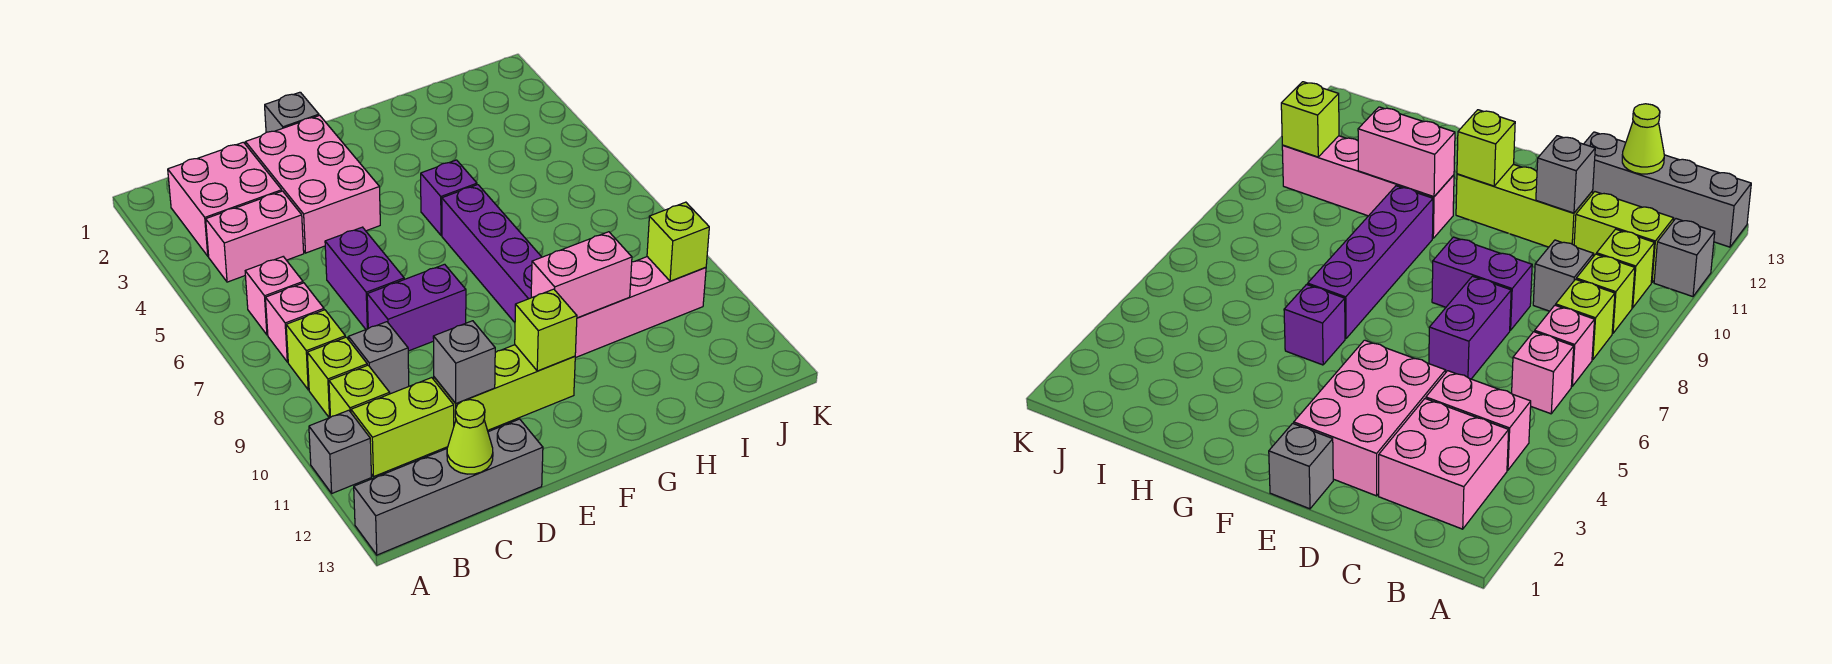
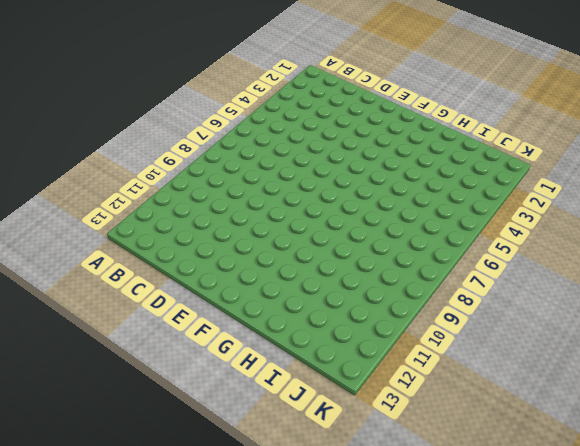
none -> grey 1x1 brick [309,410,371,493]
none -> grey 1x4 brick [354,419,543,555]
none -> pink 2x2 brick [168,142,282,256]

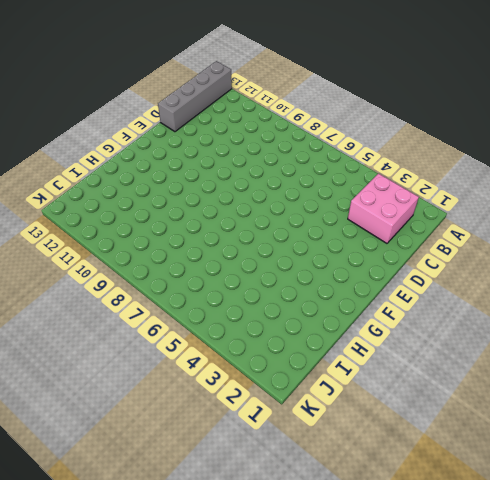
none -> grey 1x1 brick [309,410,371,493]
none -> pink 1x2 brick [206,191,304,282]
none -> pink 1x1 brick [245,257,303,335]

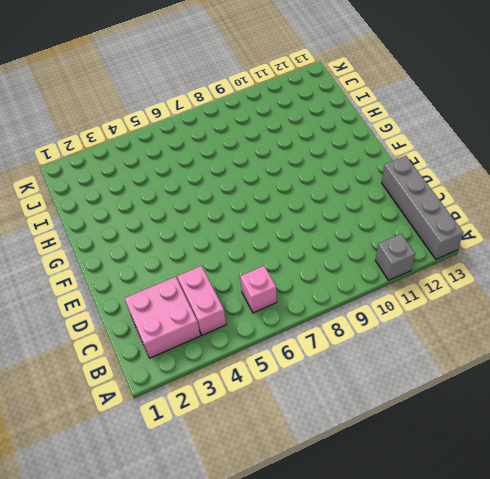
none -> pink 1x1 brick [266,283,324,362]
none -> lime 1x1 brick [286,310,345,390]
none -> lime 1x1 brick [307,337,367,418]

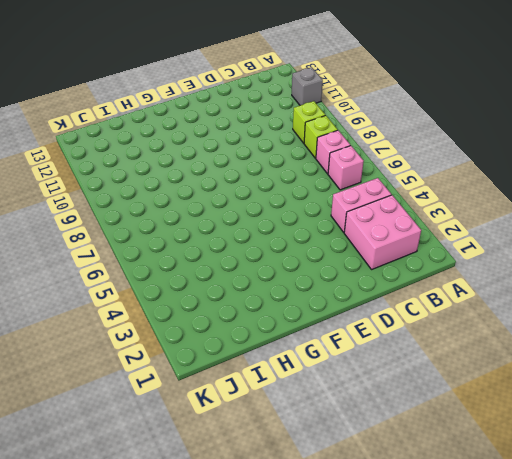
none -> grey 1x4 brick [354,419,543,555]
none -> lime 1x1 brick [329,365,390,417]
none -> lime 1x2 brick [351,378,454,476]

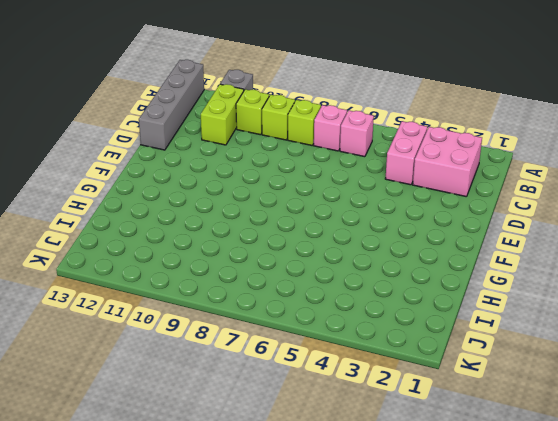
none -> grey 1x1 brick [348,322,409,394]
none -> pink 2x3 brick [246,115,380,253]
none -> purple 1x2 brick [325,227,404,329]

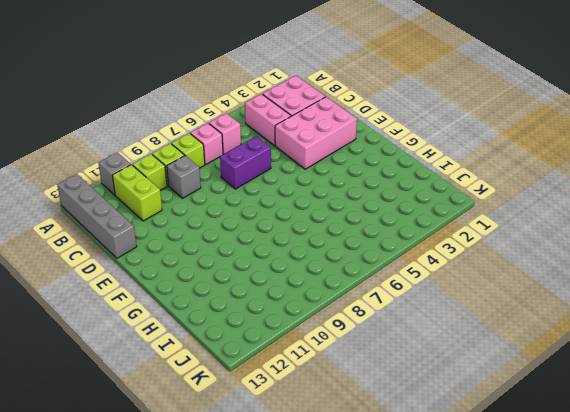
none -> purple 1x2 brick [367,264,466,351]
none -> lime 1x3 brick [434,345,575,430]
none -> grey 1x1 brick [265,92,319,132]

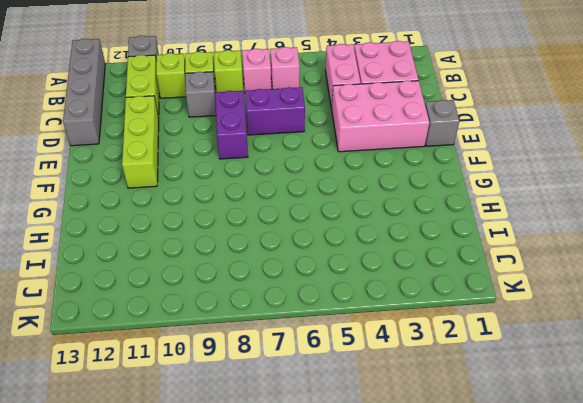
none -> purple 1x1 brick [421,160,477,235]
none -> purple 1x4 brick [442,185,541,322]
none -> pink 1x4 brick [575,257,706,358]

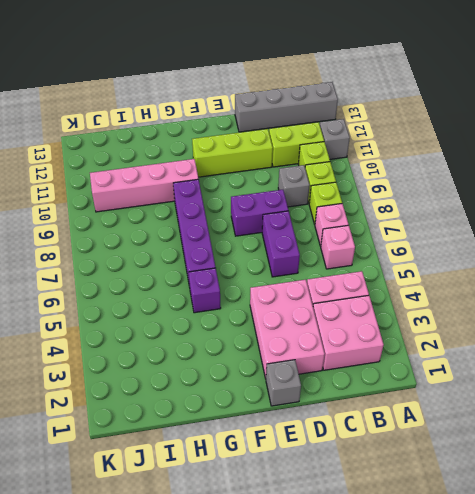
none -> lime 1x1 cone [447,400,493,474]
none -> grey 1x1 brick [433,321,495,404]
none -> lime 1x1 brick [515,289,577,371]

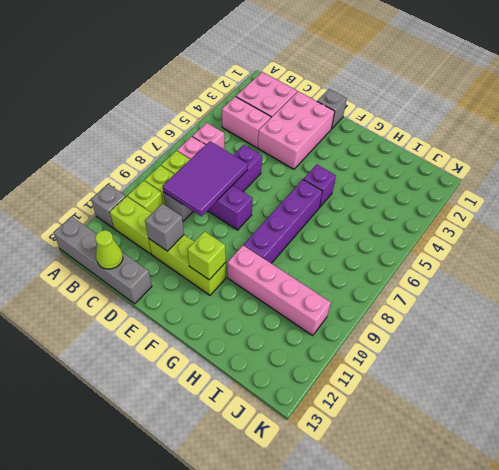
purple 2x3 tile [163,141,248,216] -> none
none -> pink 1x2 brick [531,232,632,318]
none -> lime 1x1 brick [647,202,709,281]

